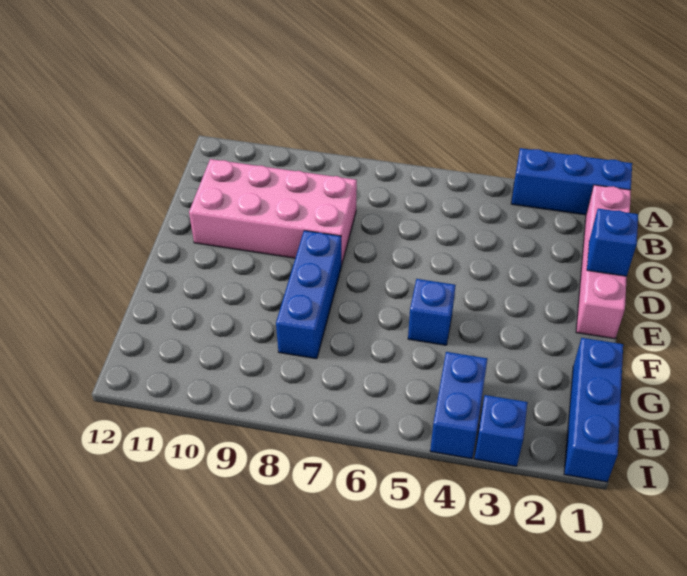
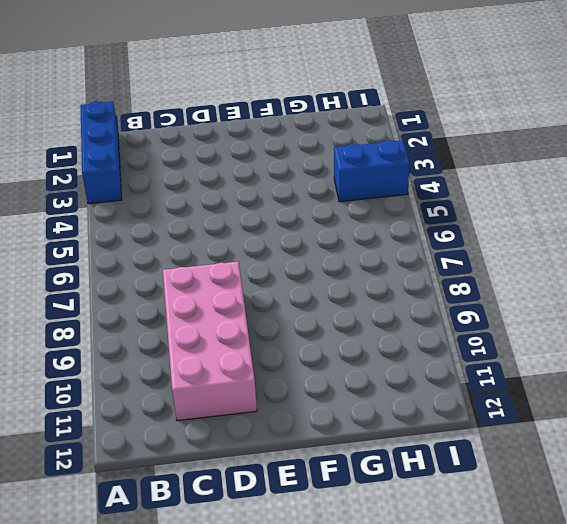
none -> pink 1x4 brick [576,185,631,339]
none -> blue 1x3 brick [276,231,342,359]

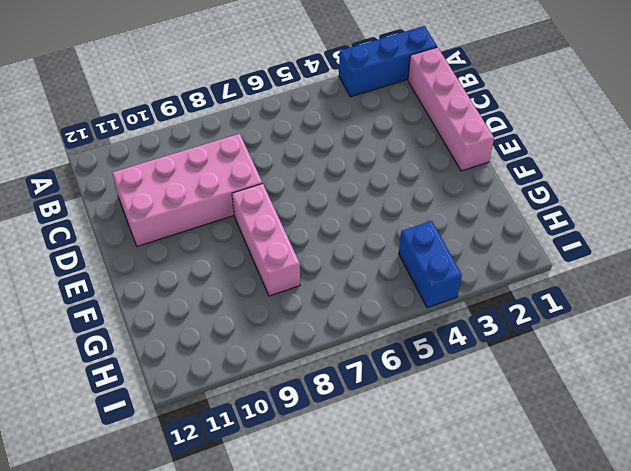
pink 1x3 brick [232,183,300,296] -> blue 1x3 brick [276,231,342,359]
none -> blue 1x1 brick [408,279,456,345]
none -> blue 1x3 brick [564,338,623,482]

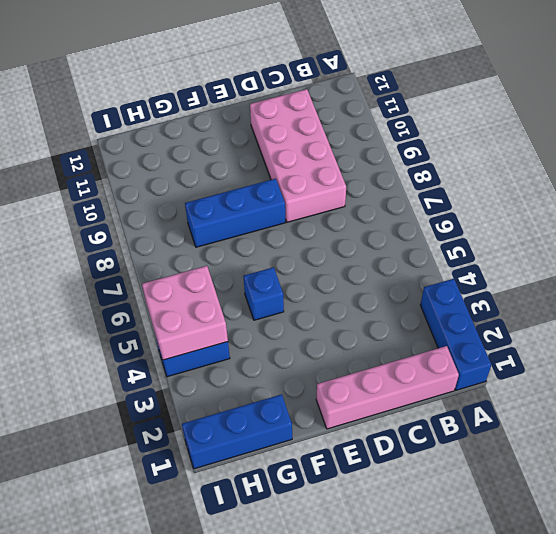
pink 2x2 brick [142,266,228,360] -> none
none -> blue 1x1 brick [474,395,528,466]
none -> blue 1x1 brick [587,209,638,276]

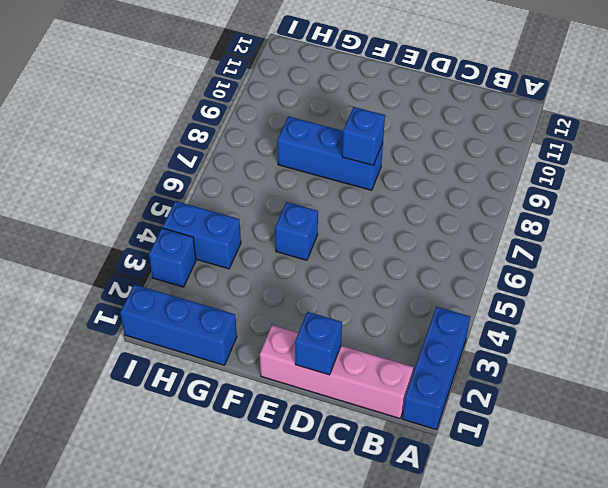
blue 1x1 brick [342,107,385,165] -> none
none -> pink 2x4 brick [189,159,357,265]

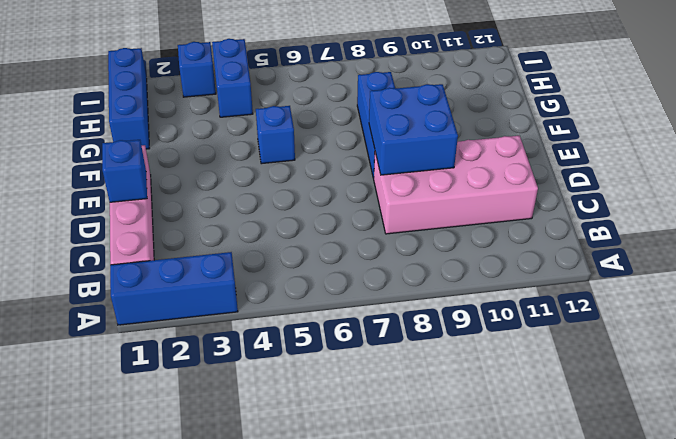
blue 2x2 brick [369,84,458,175] -> none

